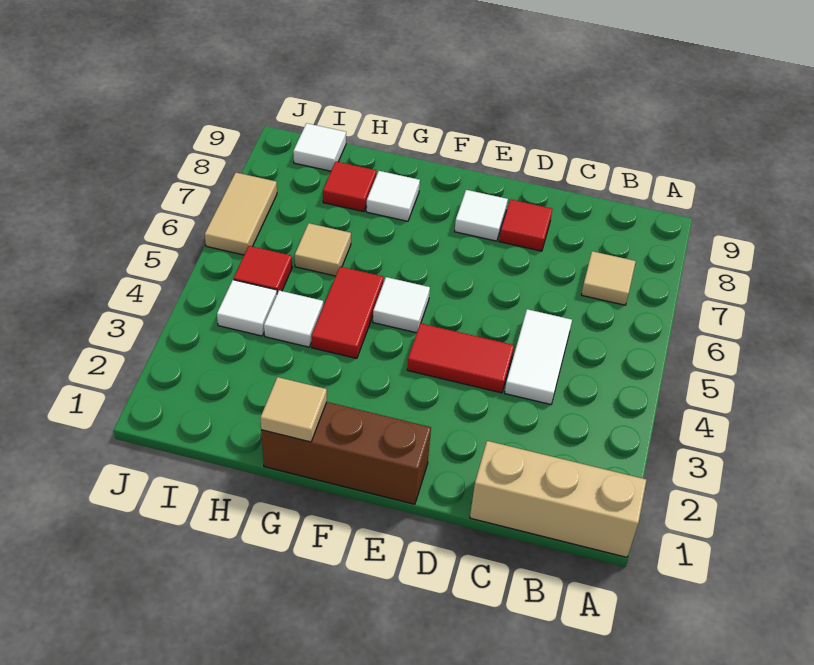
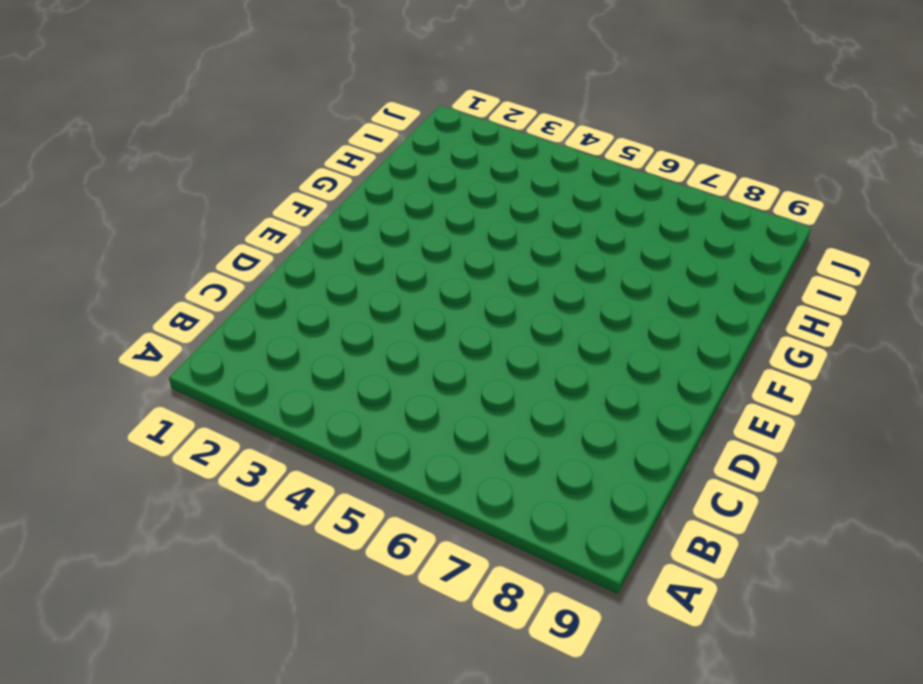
none -> tan 1x3 brick [470,441,646,557]
none -> tan 1x1 tile [581,251,636,305]
none -> white 1x2 tile [505,309,572,404]

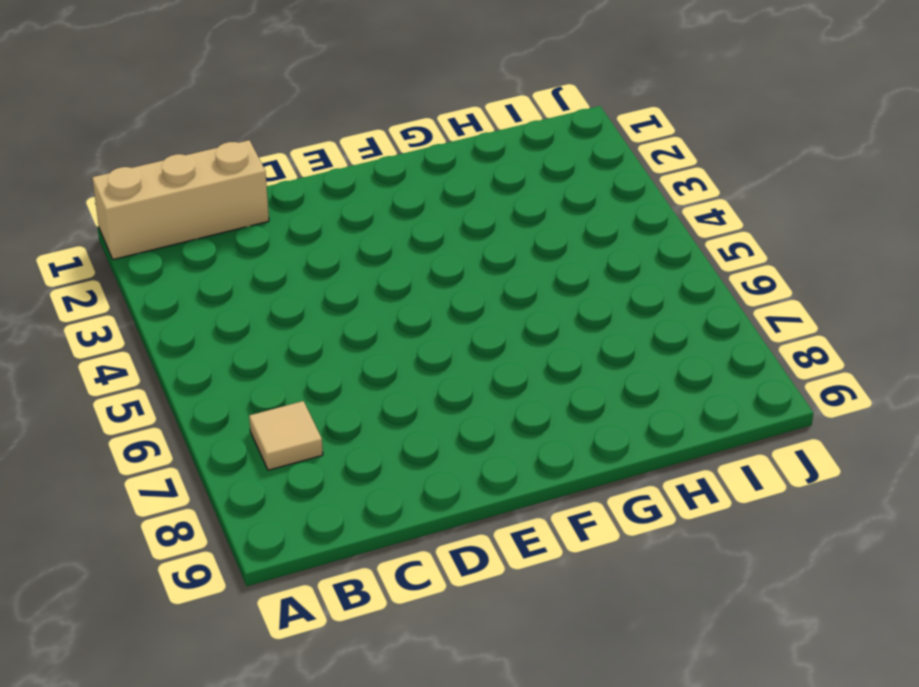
none -> white 1x2 tile [505,309,572,404]
none -> red 1x2 tile [407,323,514,393]
none -> red 1x1 tile [499,199,552,251]

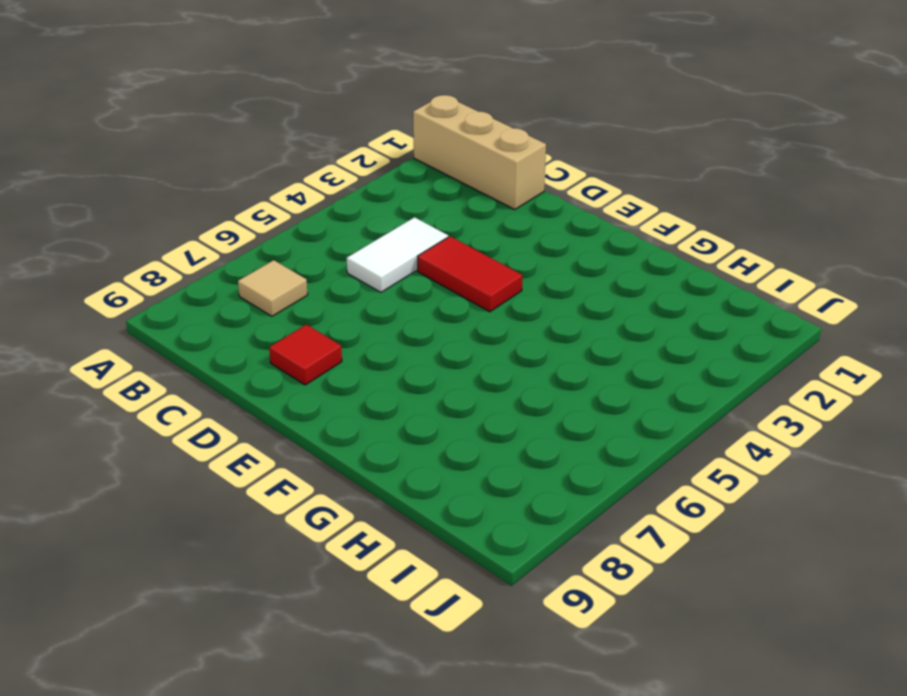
none -> brown 1x3 brick [261,402,431,504]
none -> white 1x1 tile [455,190,508,241]
none -> white 1x1 tile [373,277,430,333]

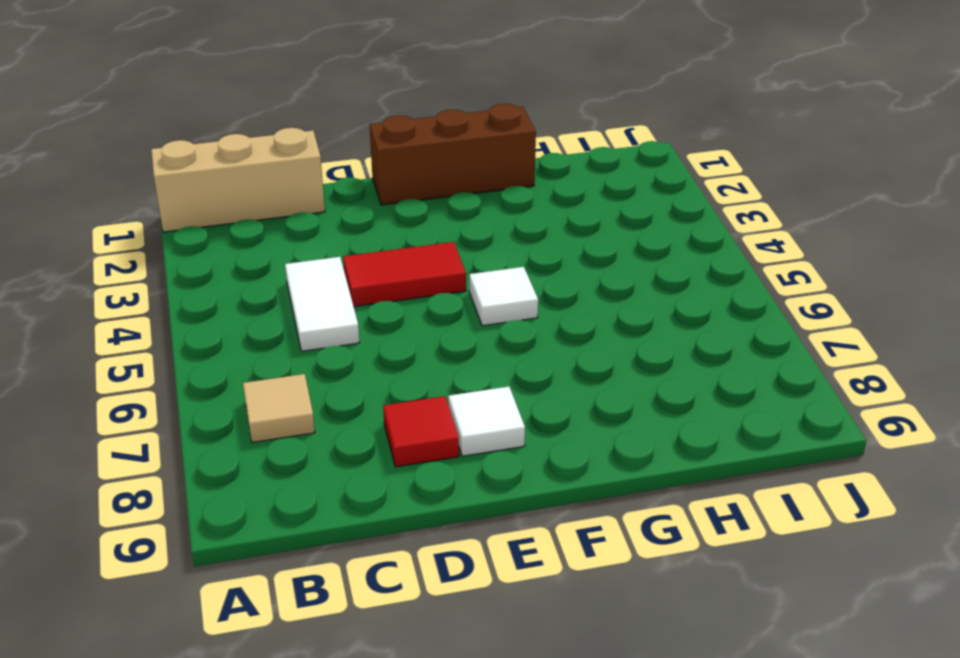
none -> red 1x2 tile [312,267,384,358]
none -> white 1x1 tile [366,171,420,221]
none -> white 1x1 tile [264,291,323,347]

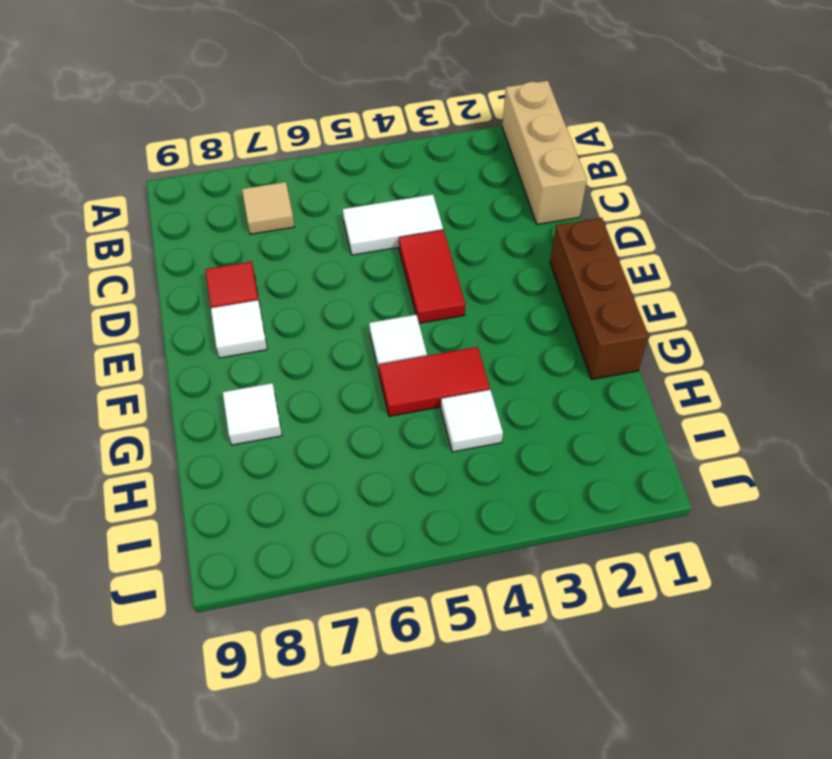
none -> tan 1x1 tile [295,223,351,276]
none -> red 1x1 tile [323,161,376,212]
none -> white 1x1 tile [217,280,277,336]

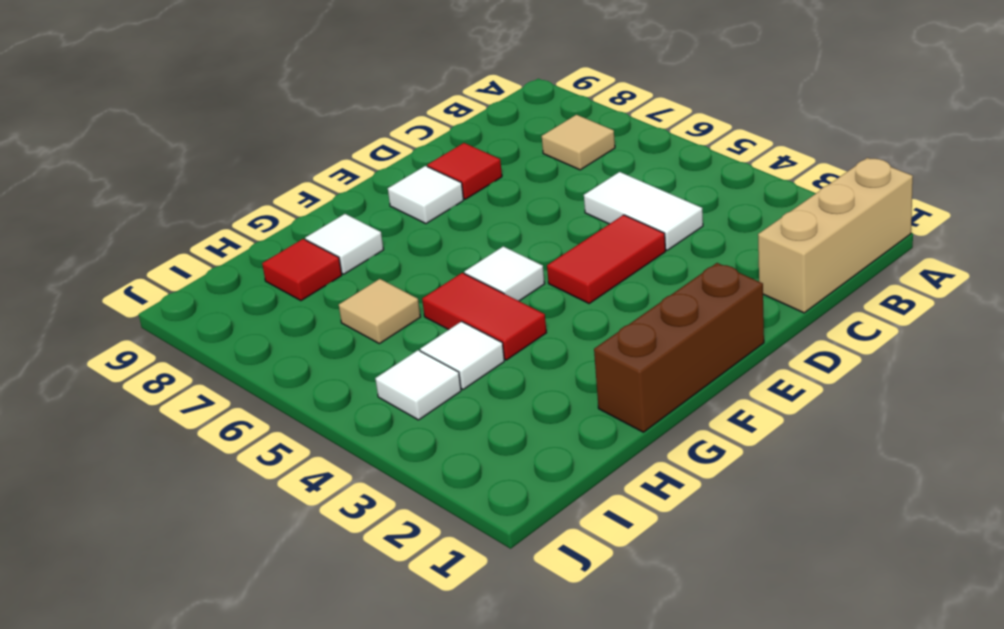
none -> red 1x1 tile [234,246,292,294]
none -> white 1x1 tile [293,123,346,171]
none -> tan 1x2 tile [205,173,277,255]

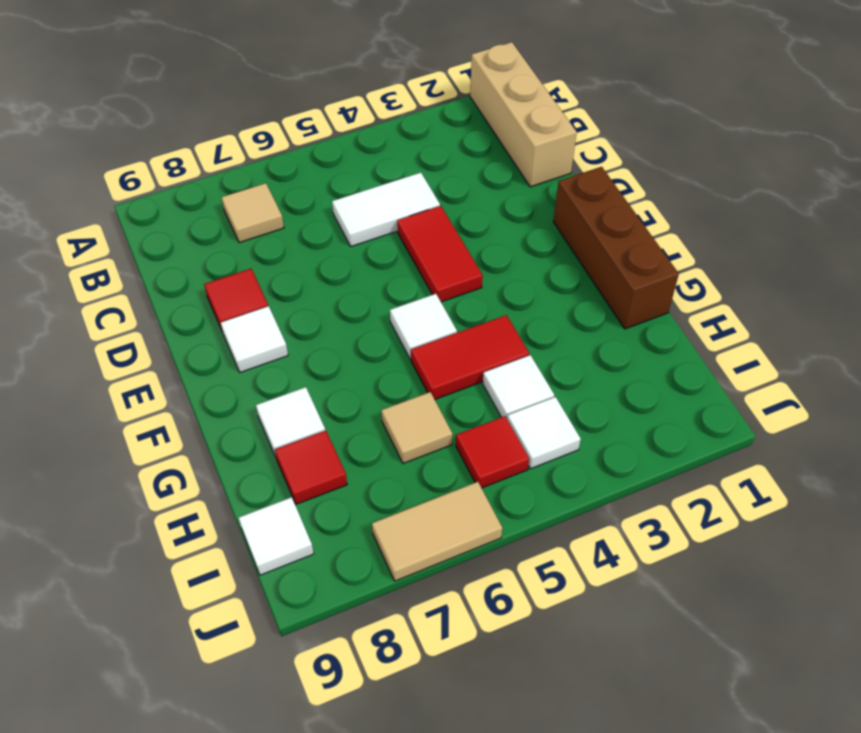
none -> tan 1x1 tile [260,377,327,442]

